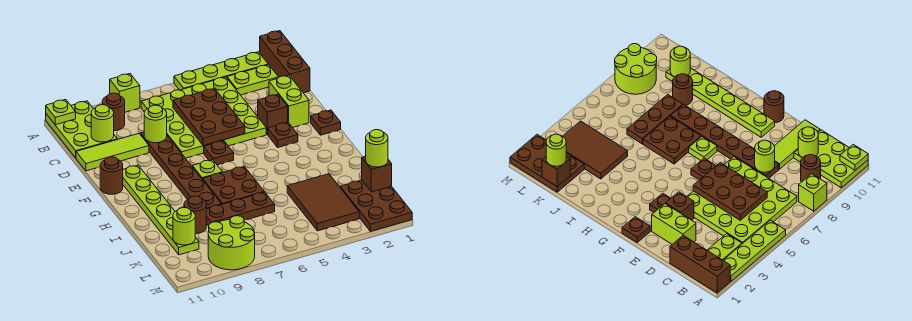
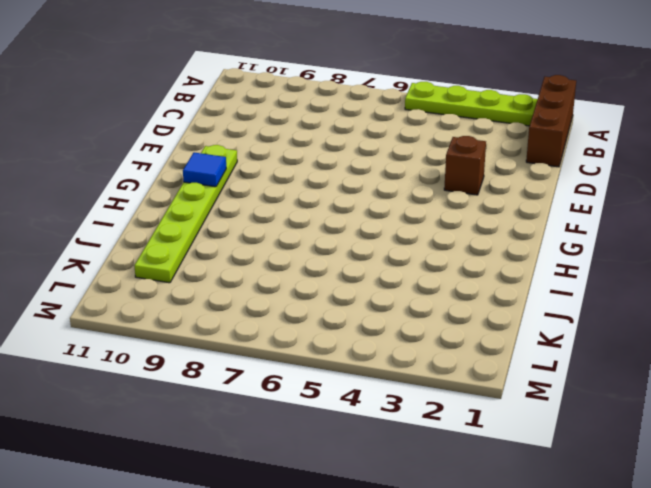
blue 1x1 tile [183,153,226,187] -> none
none -> lime 1x1 brick [110,74,140,112]
none -> lime 2x3 plate [46,101,117,158]
none -> lime 1x2 plate [227,65,279,95]
none -> lime 4x4 plate [141,77,266,158]

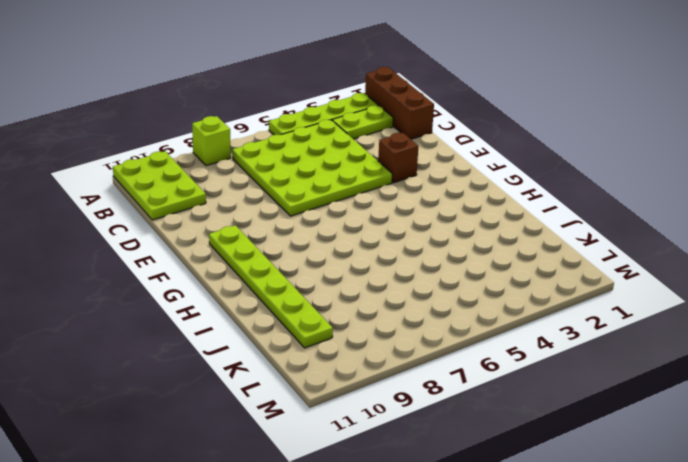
none -> brown 1x1 round brick [102,93,125,131]
none -> lime 1x2 brick [269,75,309,128]
none -> brown 1x6 plate [140,132,222,209]
none -> lime 1x3 tile [76,134,149,171]

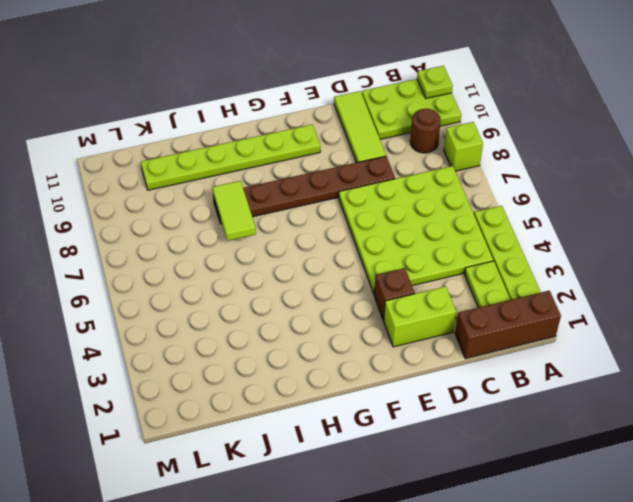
lime 1x2 tile [212,181,256,241] -> none
none -> brown 1x1 plate [311,110,341,135]
none -> brown 1x1 plate [268,122,298,147]
none -> brown 1x1 plate [204,141,234,165]
none -> brown 1x1 round brick [100,157,123,194]

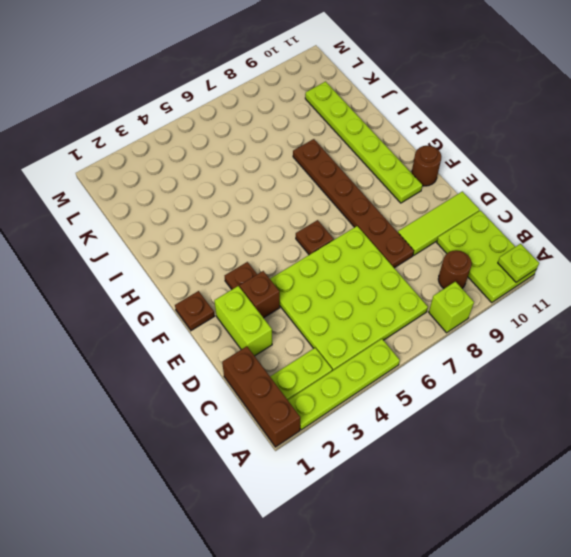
none -> lime 1x1 plate [192,160,223,180]
none -> brown 2x2 plate [203,166,264,204]
none -> brown 2x3 tile [287,174,359,231]
none -> brown 1x3 plate [206,192,275,226]

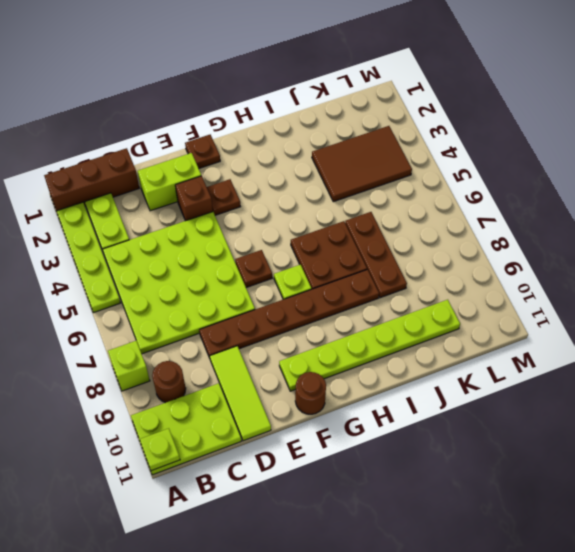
none -> brown 1x1 round brick [184,196,206,234]
none -> brown 2x3 plate [340,180,412,232]
none -> lime 2x2 round brick [208,216,255,270]
none -> brown 2x3 plate [173,88,245,146]

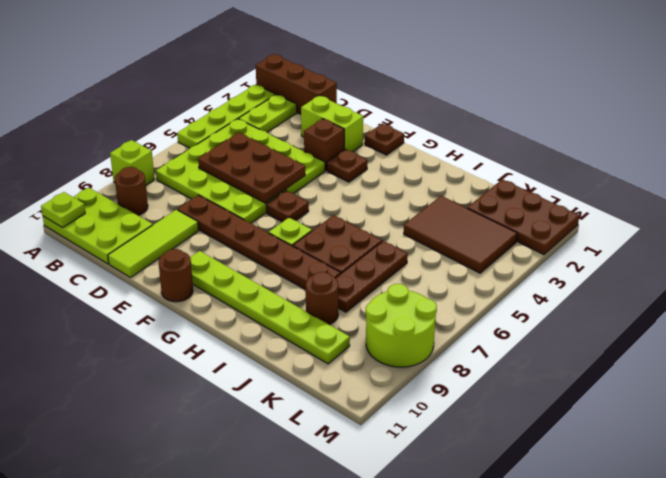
none -> lime 1x1 round brick [91,105,114,142]
none -> lime 1x1 round brick [144,105,167,143]
none -> brown 1x1 brick [362,156,392,192]
none -> lime 1x1 round brick [173,208,195,245]

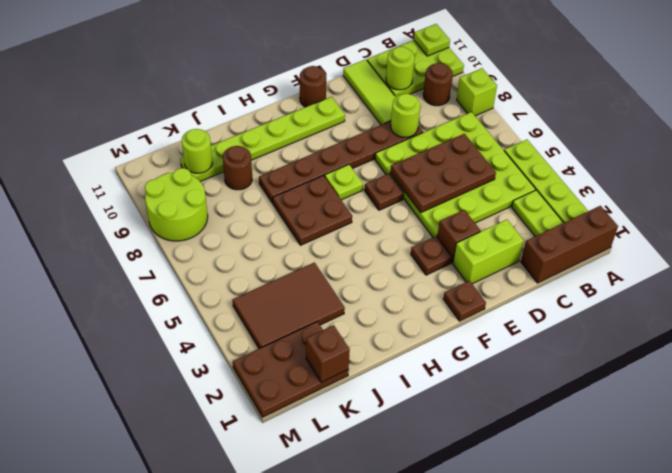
none -> brown 1x3 plate [206,192,275,226]
none -> lime 1x1 round brick [366,130,388,167]

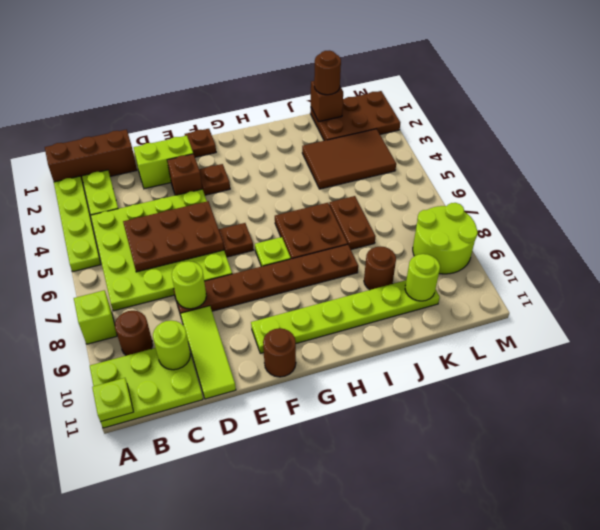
brown 1x2 plate [329,196,376,250] -> brown 1x3 plate [206,192,275,226]
brown 1x1 round brick [314,50,341,95] -> lime 1x1 round brick [366,130,388,167]

